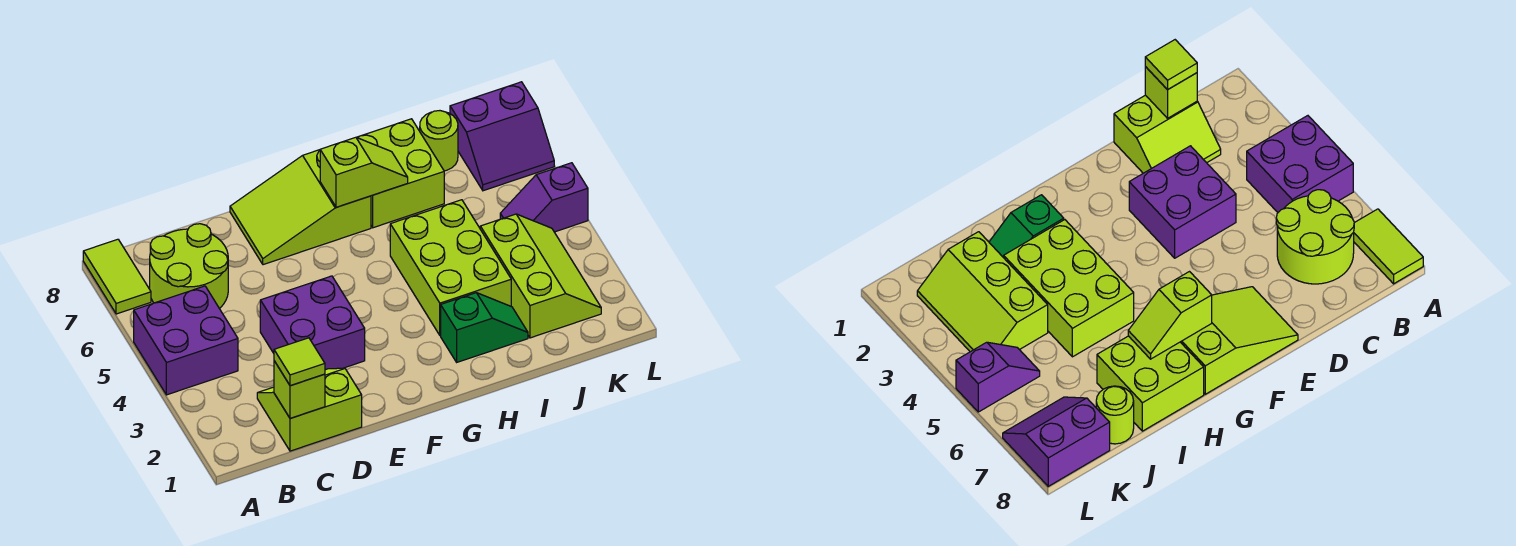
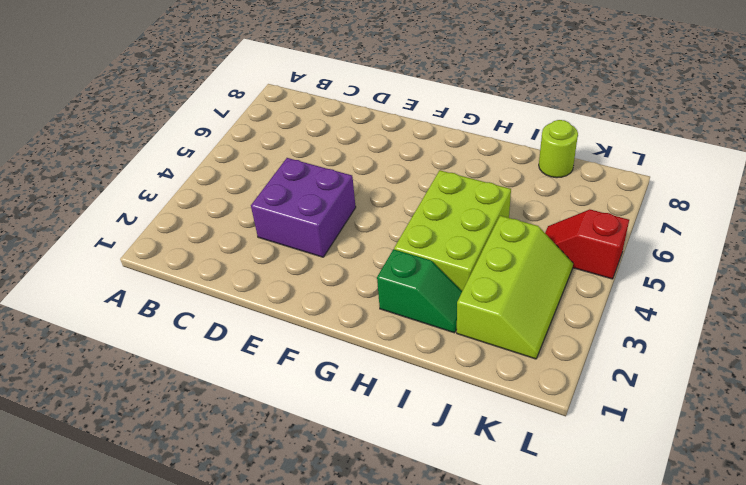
red 1x2 slope [545,210,629,279] -> purple 1x2 slope [500,163,588,232]
none -> purple 2x2 brick [134,286,238,395]
none -> lime 1x2 tile [83,239,151,314]
none -> lime 2x2 round brick [150,224,228,309]

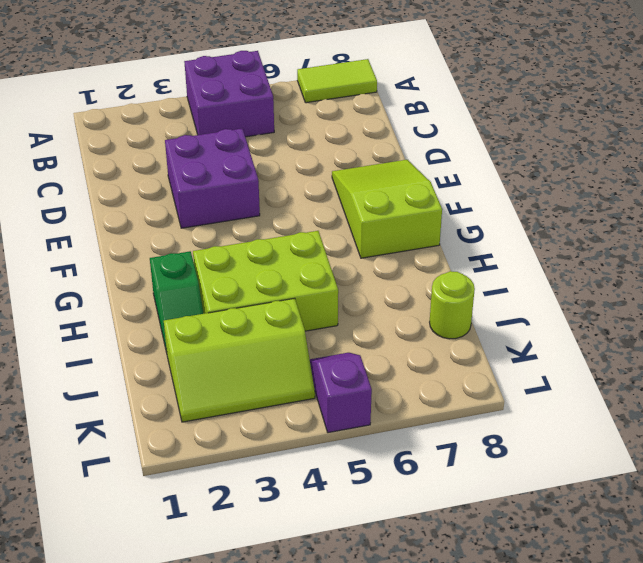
none -> lime 2x2 round brick [150,224,228,309]
none -> lime 2x2 slope [257,368,362,451]
none -> lime 2x2 brick [357,119,444,228]

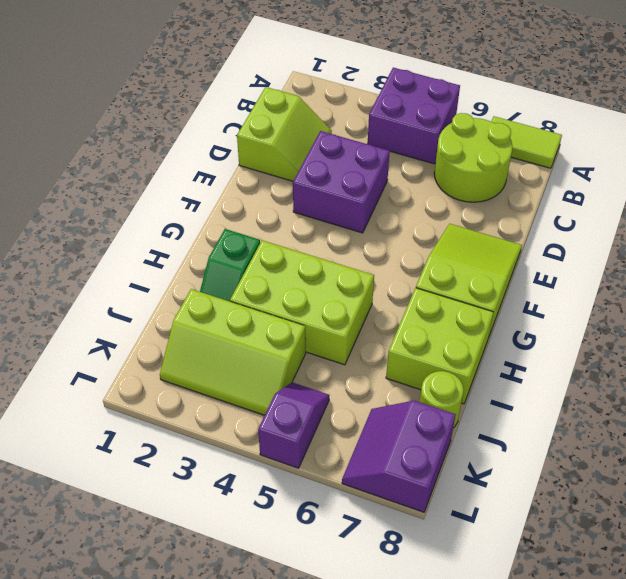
none -> lime 1x1 brick [274,361,325,418]
none -> lime 1x2 slope [320,137,408,207]
none -> lime 1x1 tile [274,338,325,386]

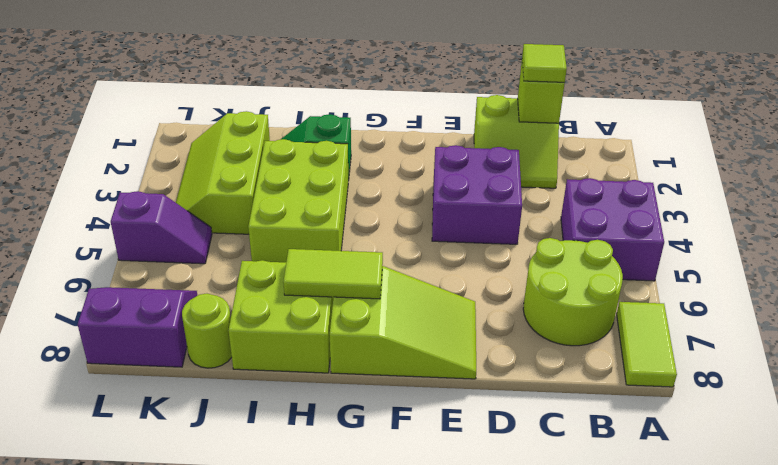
lime 1x2 tile [283,249,383,299] -> lime 1x2 slope [320,137,408,207]

